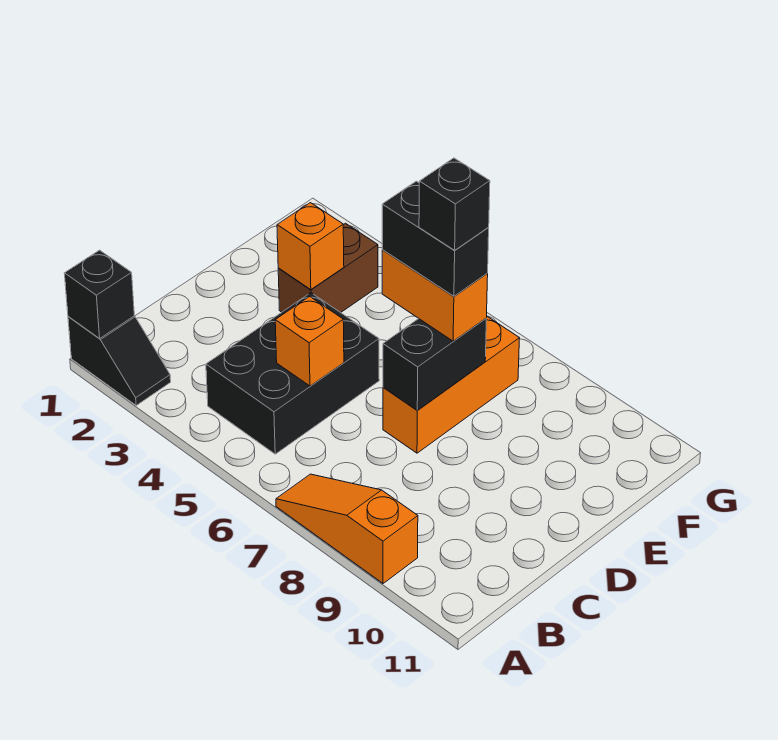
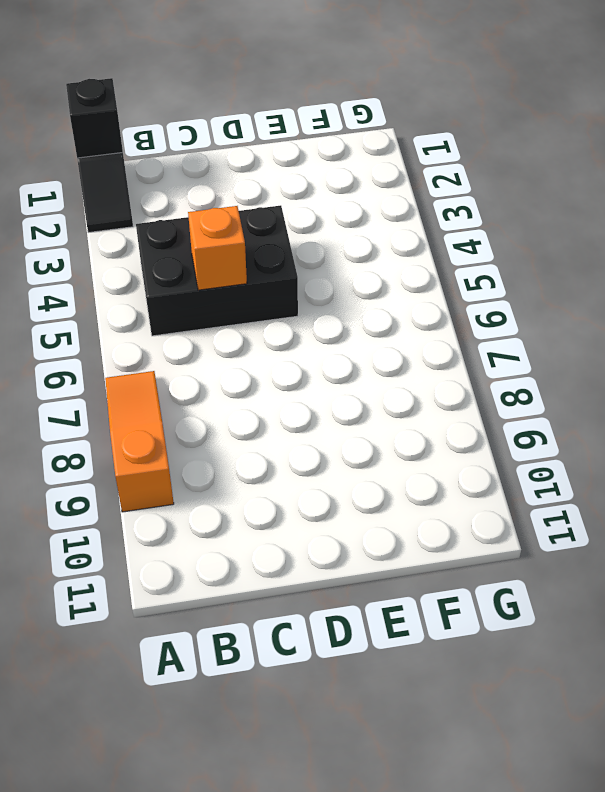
none -> orange 1x3 brick [383,316,519,453]
none -> brown 1x2 brick [278,223,378,313]
none -> black 1x2 brick [383,319,486,410]

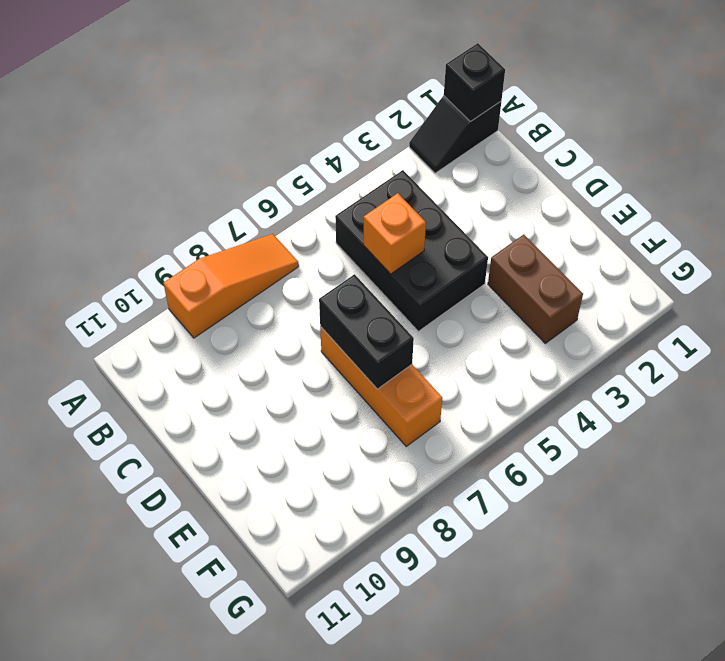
none -> orange 1x1 brick [277,203,344,290]
none -> orange 1x2 brick [382,250,488,341]
none -> black 1x2 brick [382,181,489,296]

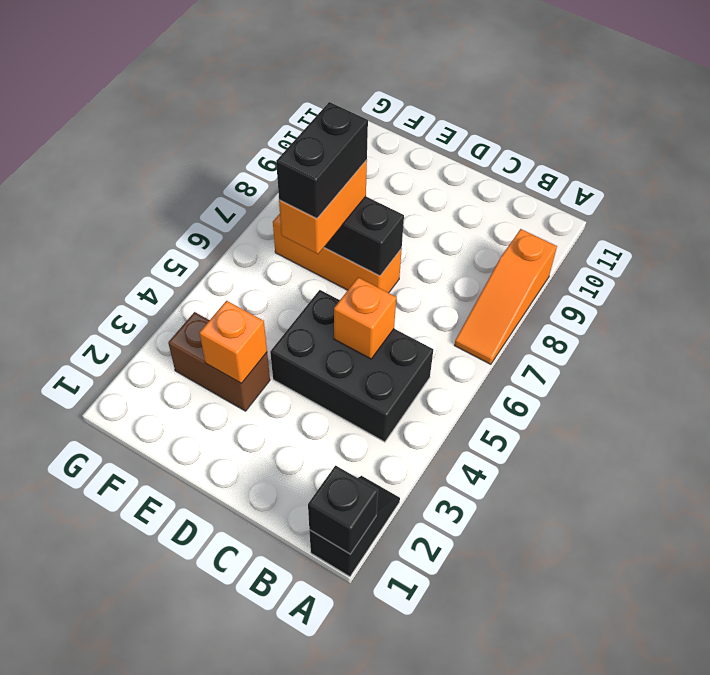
none -> black 1x1 brick [419,158,490,250]

